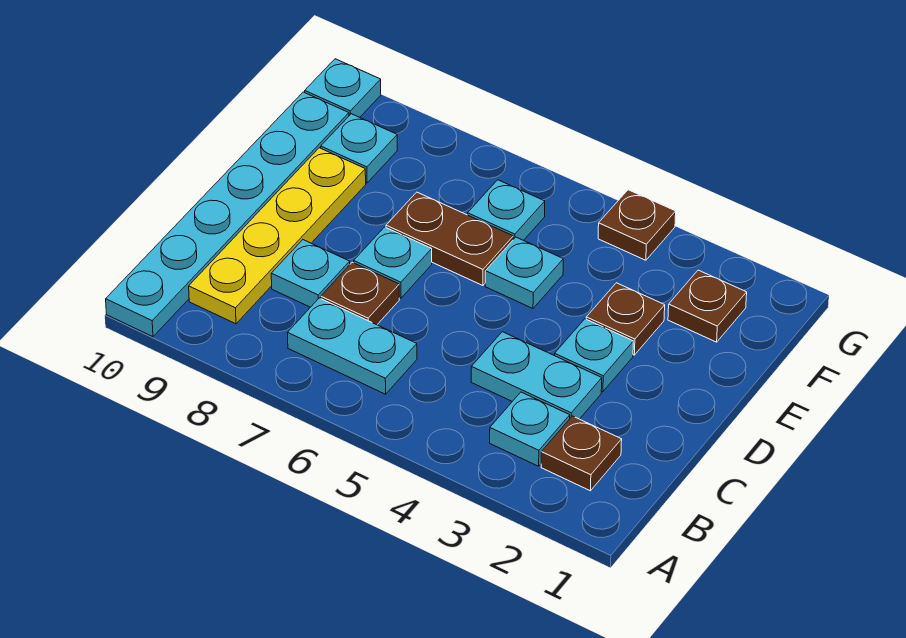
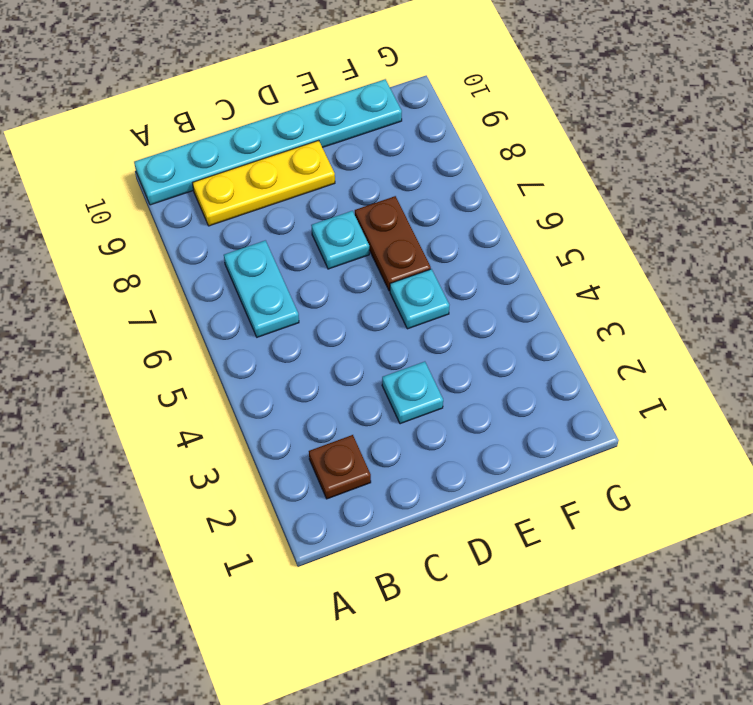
yellow 1x3 plate [193,140,335,226] -> yellow 1x4 plate [189,148,366,324]
none -> cyan 1x1 plate [490,392,570,466]
none -> cyan 1x2 plate [471,332,602,419]
none -> brown 1x1 plate [321,262,399,325]

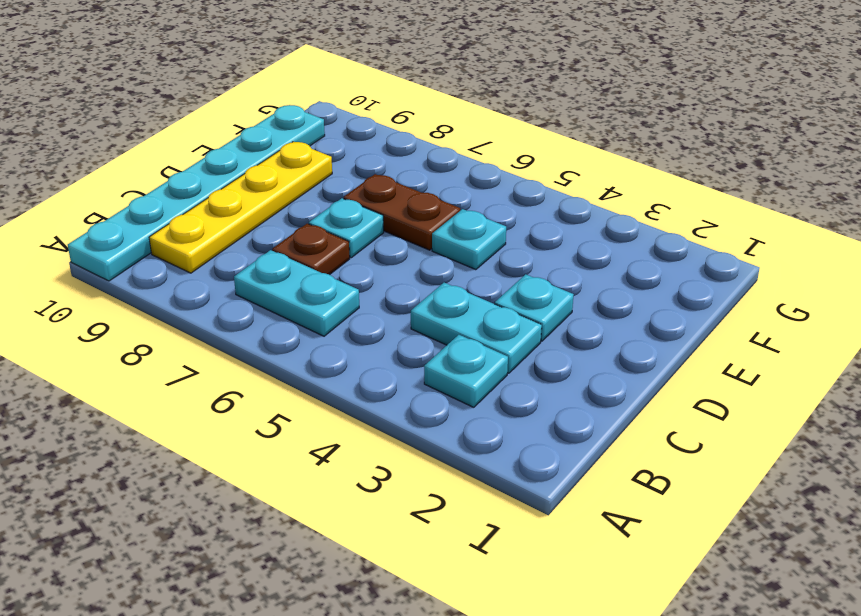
none -> brown 1x1 plate [541,416,622,491]
none -> cyan 1x1 plate [271,240,350,307]
none -> brown 1x1 plate [586,283,665,355]

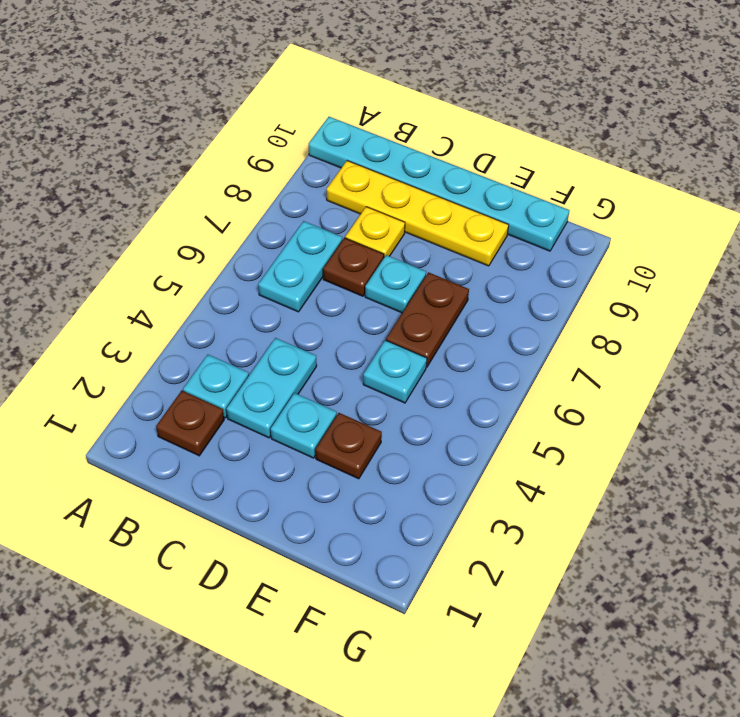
yellow 1x1 plate [345,207,405,257] -> cyan 1x1 plate [271,240,350,307]
none -> brown 1x1 plate [668,270,747,342]
none -> cyan 1x1 plate [468,180,545,241]
none -> cyan 1x1 plate [321,114,397,183]

